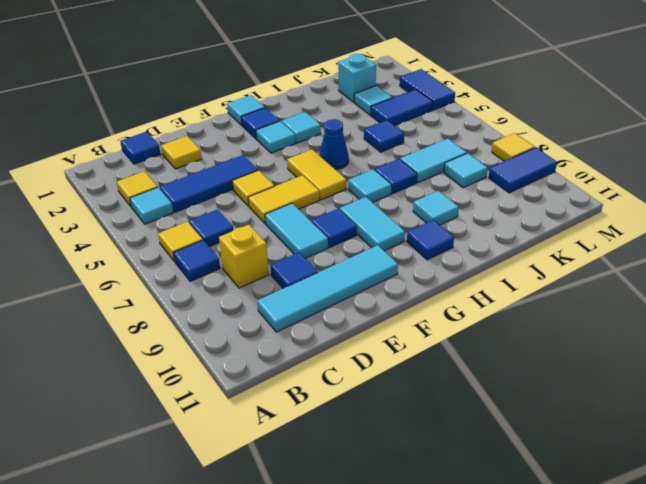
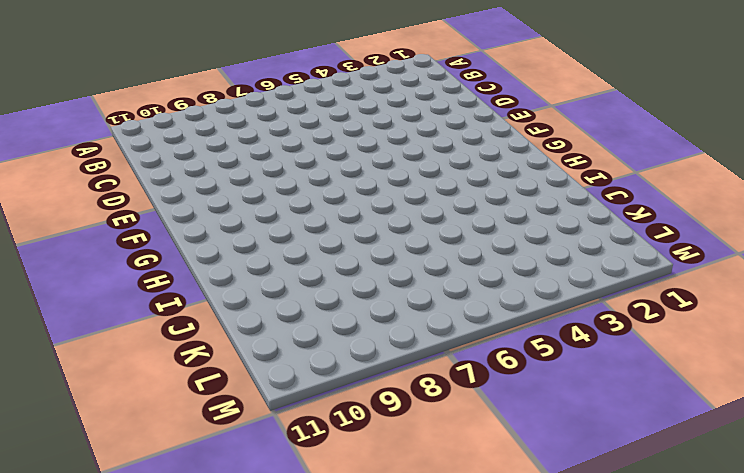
none -> yellow 1x1 tile [117,171,158,206]
none -> cyan 1x1 tile [130,187,173,224]
none -> yellow 1x1 tile [158,222,203,261]
none -> blue 1x1 tile [173,240,220,281]

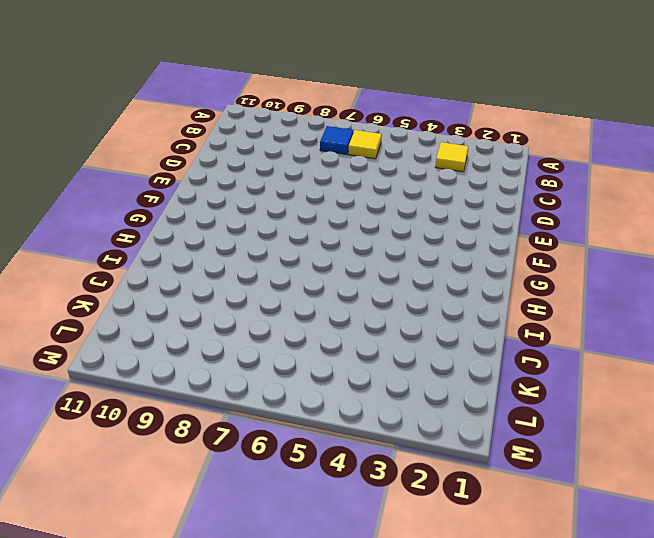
none -> cyan 1x1 tile [130,187,173,224]
none -> blue 1x1 tile [120,132,161,164]
none -> blue 1x3 tile [160,155,258,212]
none -> blue 1x1 tile [189,210,233,247]

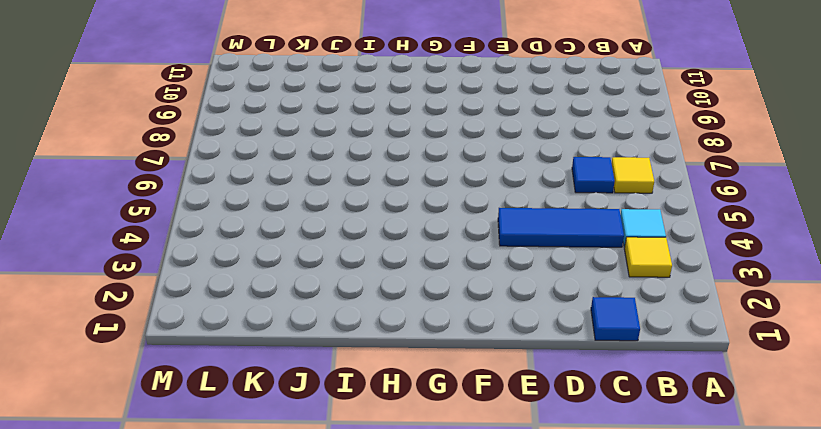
none -> blue 1x1 tile [173,240,220,281]
none -> yellow 1x1 brick [219,225,269,288]
none -> cyan 1x4 tile [257,245,398,332]
none -> yellow 1x1 tile [161,136,202,169]

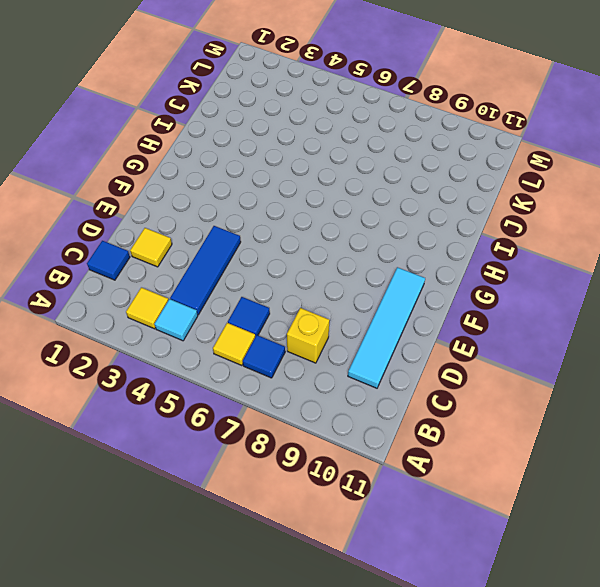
none -> blue 1x1 tile [270,252,318,288]
none -> yellow 1x1 tile [232,170,274,206]
none -> yellow 1x2 tile [248,175,319,223]
none -> cyan 1x2 tile [265,203,328,258]

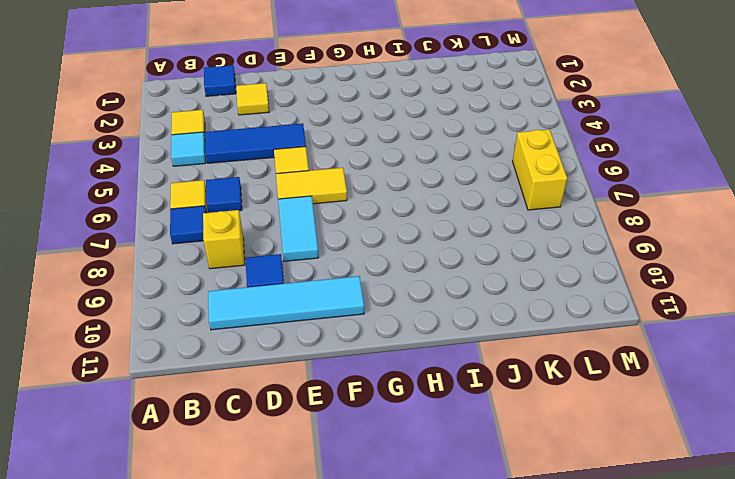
yellow 1x2 brick [513,129,567,210] -> none
none -> blue 1x1 tile [312,209,357,247]
none -> cyan 1x1 tile [227,95,265,125]
none -> blue 1x1 tile [241,108,280,139]
none -> cyan 1x1 tile [256,121,296,153]

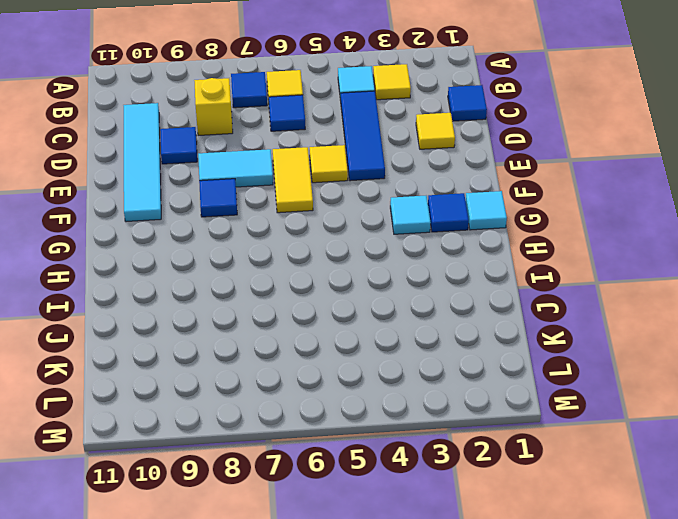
none -> yellow 1x2 tile [287,150,346,200]
none -> cyan 1x2 tile [340,197,405,251]
none -> cyan 1x1 tile [282,112,321,143]
none -> blue 1x1 cone [319,119,349,169]

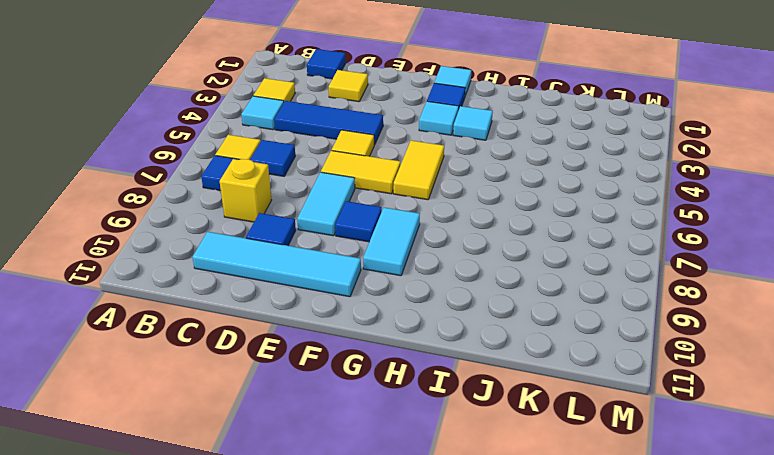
none -> blue 1x1 cone [319,119,349,169]
none -> cyan 1x1 tile [348,169,392,203]
none -> blue 1x1 tile [407,220,454,260]
none -> blue 1x1 tile [375,159,417,194]

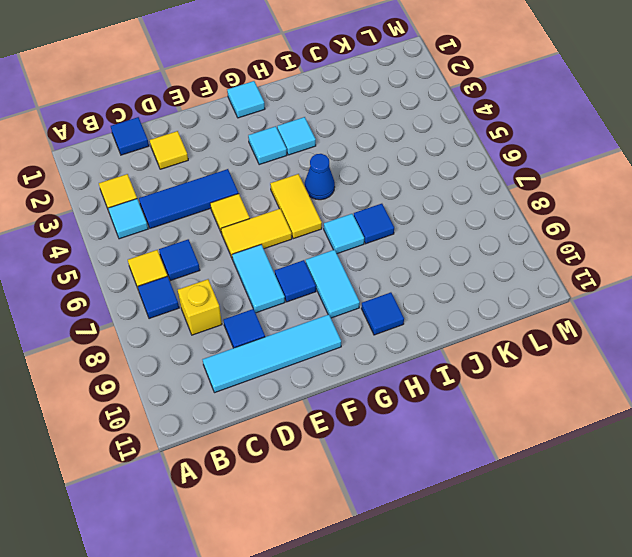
none -> blue 1x1 tile [241,108,280,139]
none -> cyan 1x1 tile [413,191,459,225]
none -> blue 1x1 tile [364,120,404,152]
none -> cyan 1x2 tile [400,139,467,183]

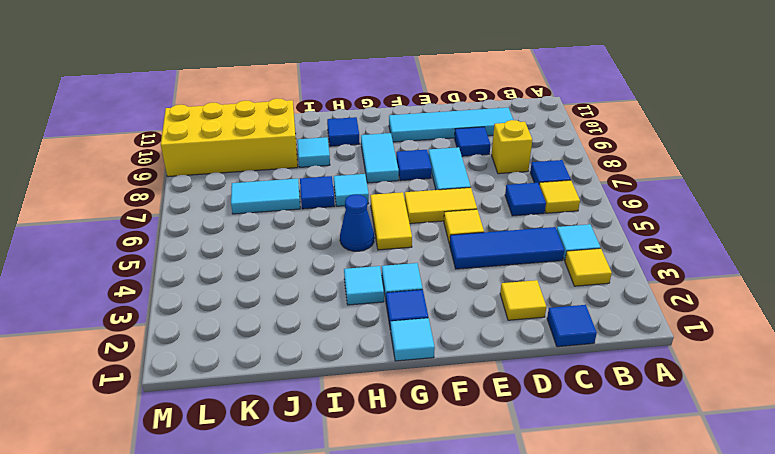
yellow 2x4 brick [161,98,298,177] -> blue 1x2 tile [489,148,557,193]
none -> blue 1x1 tile [364,120,404,152]
none -> cyan 1x1 brick [338,54,376,102]
none -> cyan 1x1 tile [354,86,392,115]
none -> blue 1x2 tile [371,89,433,126]

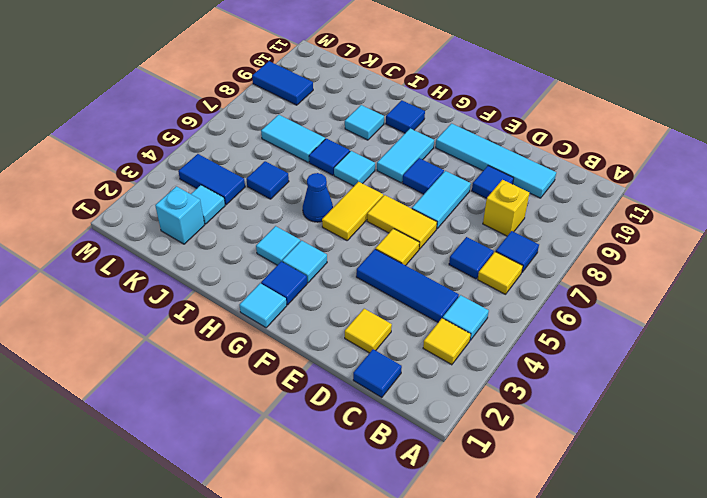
none -> cyan 1x1 tile [444,153,488,188]
none -> blue 1x2 tile [400,69,455,110]
none -> yellow 1x1 tile [492,133,535,161]

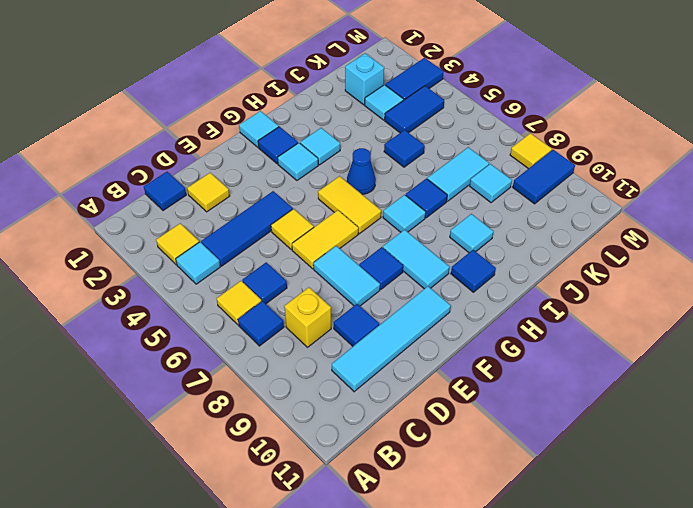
blue 1x2 tile [385,58,444,100] -> blue 1x2 tile turned to [400,69,455,110]

